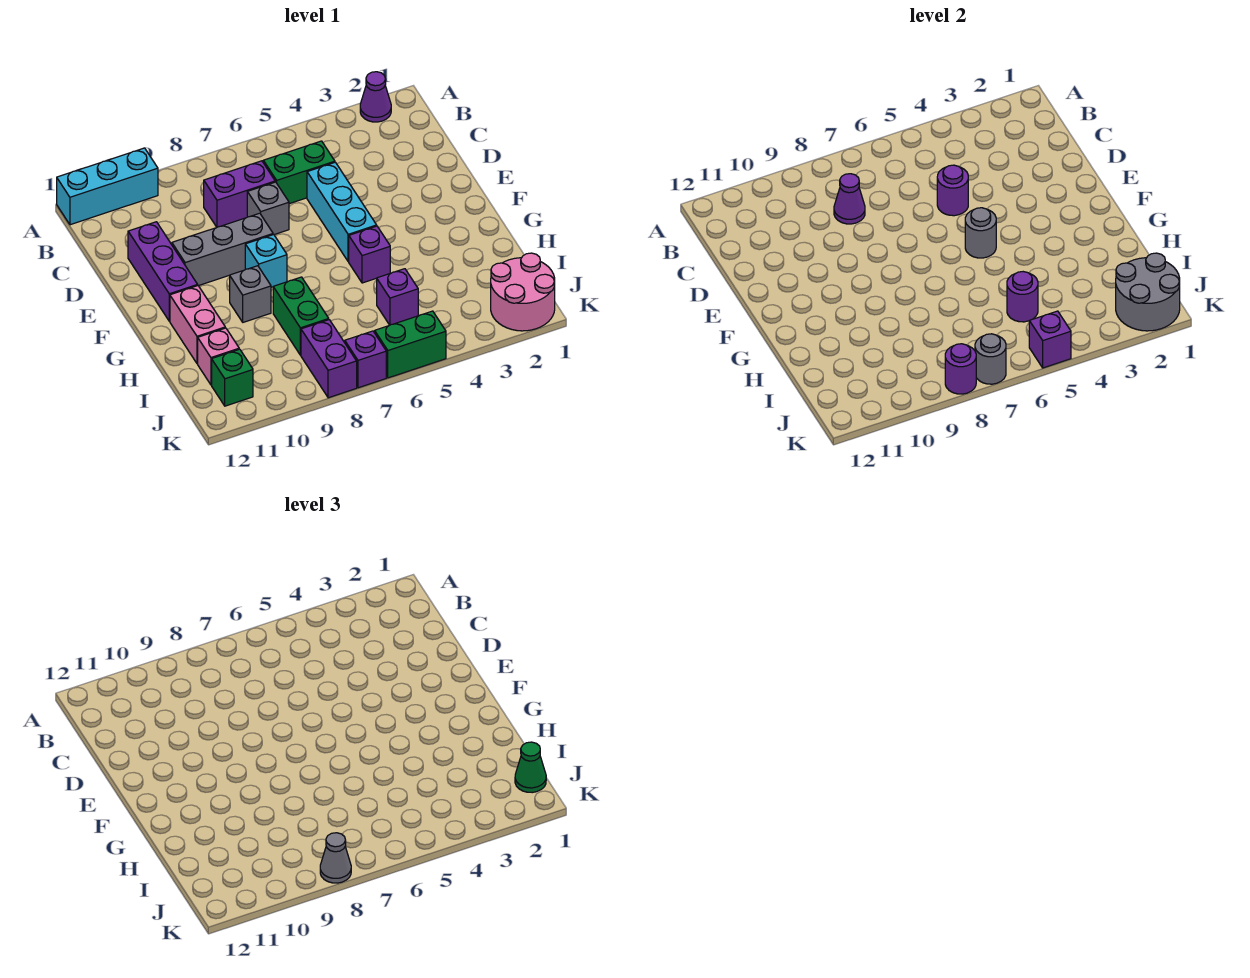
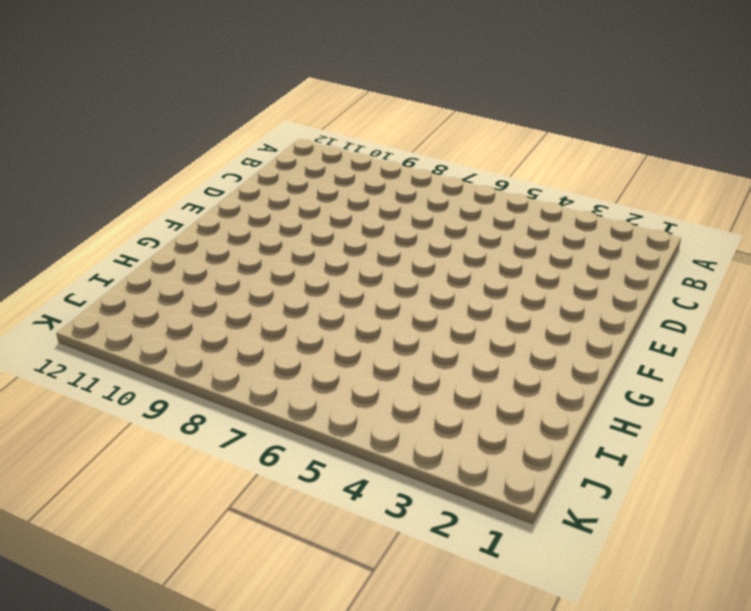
none -> purple 1x1 cone [360,72,391,122]
none -> cyan 1x3 brick [57,148,158,225]
none -> green 1x2 brick [263,141,335,204]
none -> purple 1x2 brick [204,161,275,227]

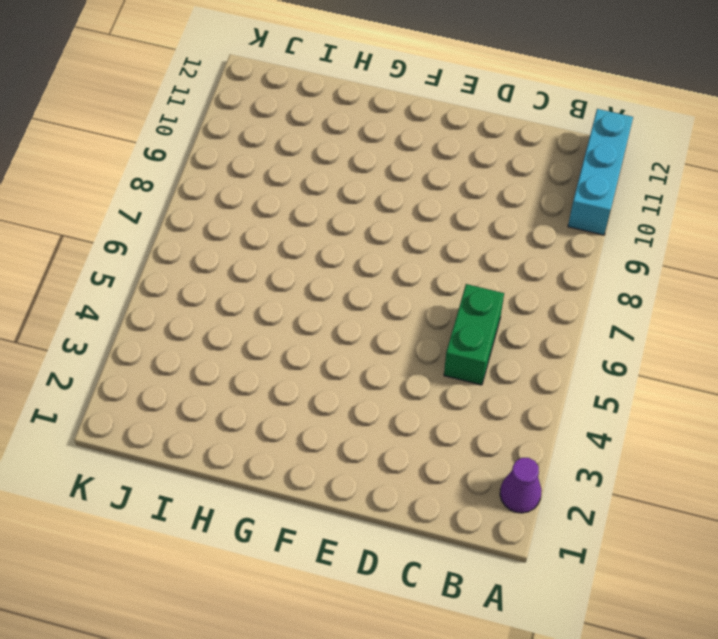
none -> purple 1x2 brick [204,161,275,227]
none -> cyan 1x3 brick [307,162,377,262]
none -> grey 1x1 brick [247,182,289,235]
none -> purple 1x3 brick [128,222,198,321]

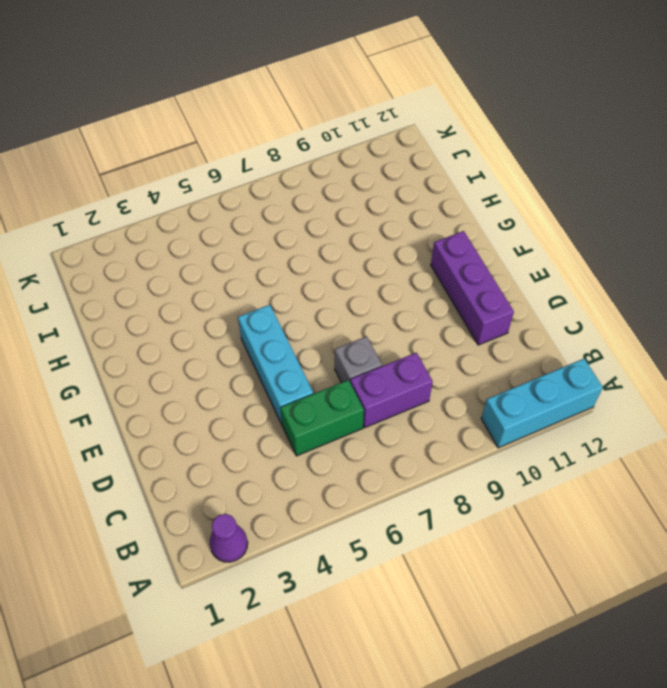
none -> grey 1x3 brick [172,213,273,286]
none -> cyan 1x1 brick [245,235,287,287]
none -> purple 1x1 brick [349,226,390,283]
none -> grey 1x1 brick [230,266,271,322]

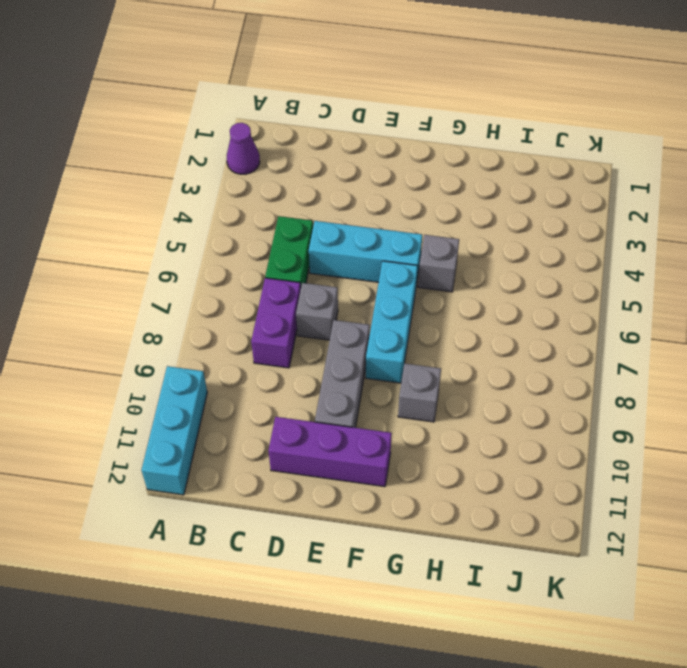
cyan 1x3 brick [366,261,418,383] -> cyan 1x1 brick [245,235,287,287]
grey 1x1 brick [418,235,459,292] -> purple 1x1 brick [349,226,390,283]
none -> pink 1x2 brick [170,286,225,364]
none -> green 1x2 brick [273,277,329,355]
none -> purple 1x1 brick [377,269,418,325]
none -> pink 1x1 brick [198,328,239,385]

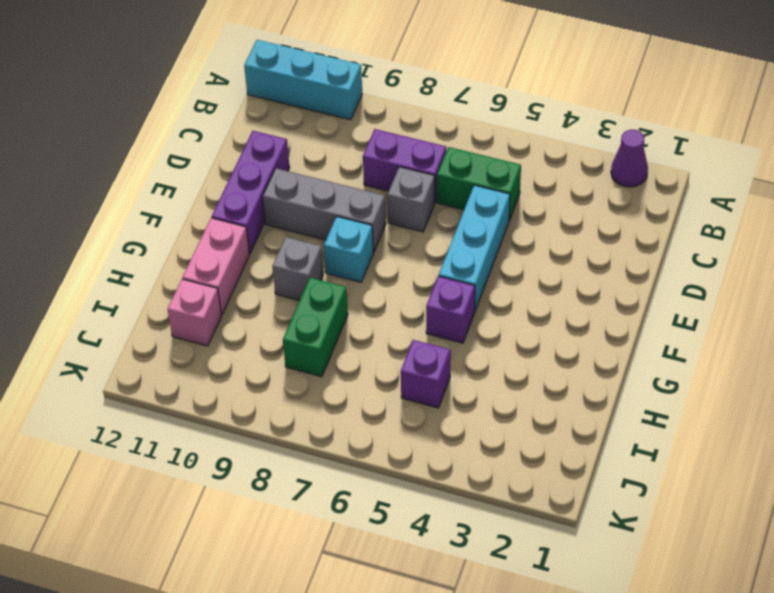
none -> pink 2x2 round brick [491,253,555,331]
none -> purple 1x2 brick [301,320,357,398]
none -> green 1x1 brick [212,349,253,406]
none -> green 1x2 brick [375,311,446,378]

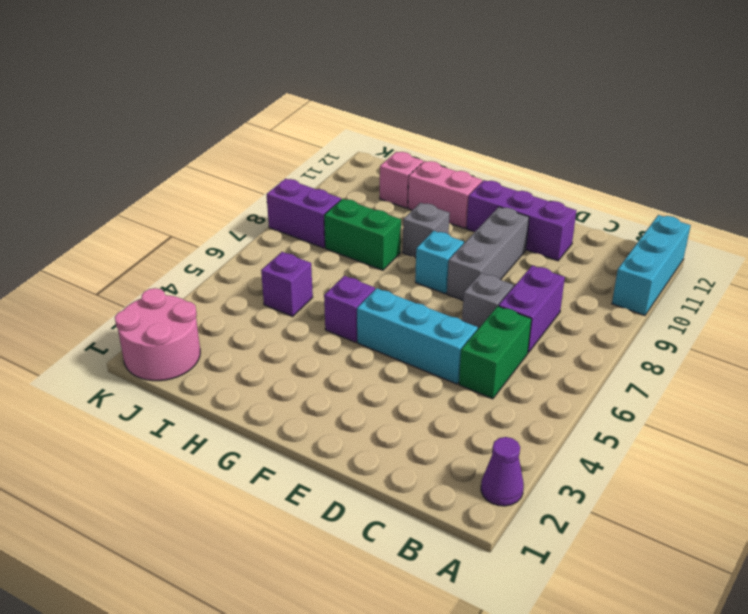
none -> green 1x1 brick [212,349,253,406]
none -> green 1x2 brick [375,311,446,378]
none -> purple 1x1 brick [345,331,386,388]
none -> purple 1x1 cone [834,174,865,224]

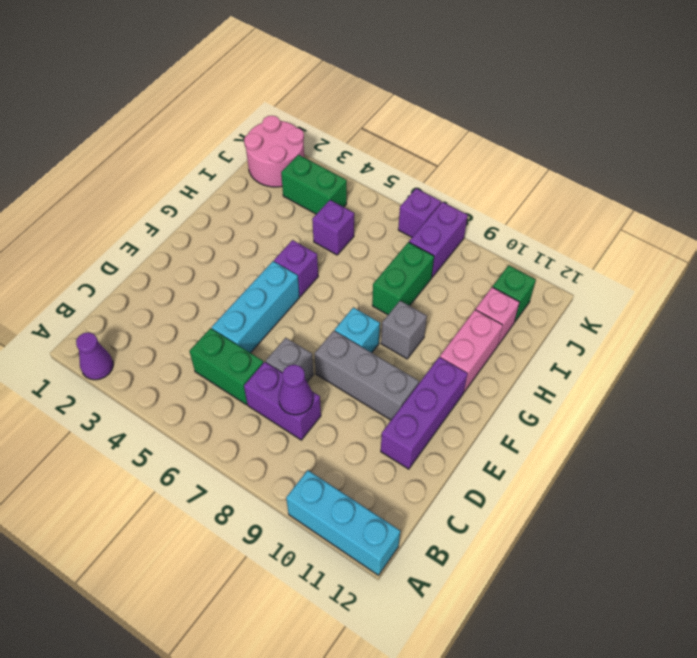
green 1x2 brick [281,155,347,214] -> green 1x2 brick moved to [375,311,446,378]
none -> purple 1x1 round brick [937,165,968,216]
none -> grey 1x1 round brick [965,208,996,258]
none -> purple 1x1 round brick [1007,272,1038,322]
none -> grey 2x2 round brick [1116,253,1180,331]

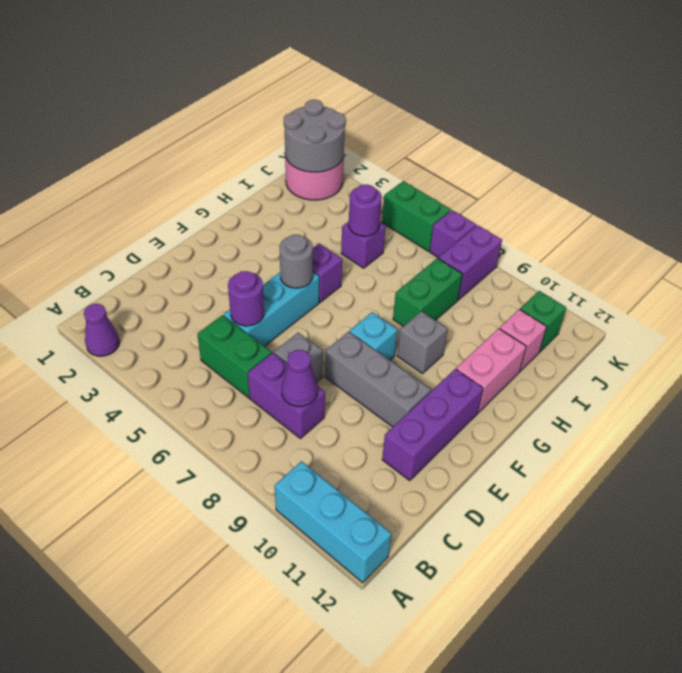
none -> purple 1x1 brick [1029,311,1071,368]
none -> grey 1x1 round brick [975,334,1006,384]
none -> purple 1x1 round brick [945,344,976,394]
none -> green 1x1 cone [515,742,546,793]

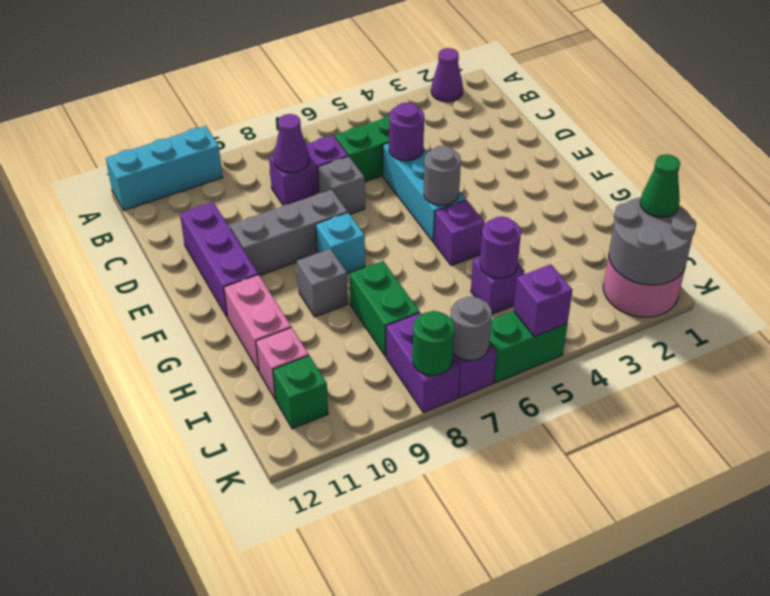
green 1x1 round brick [413,311,454,375] -> purple 1x1 round brick [945,344,976,394]
none -> grey 1x1 cone [320,833,351,883]

